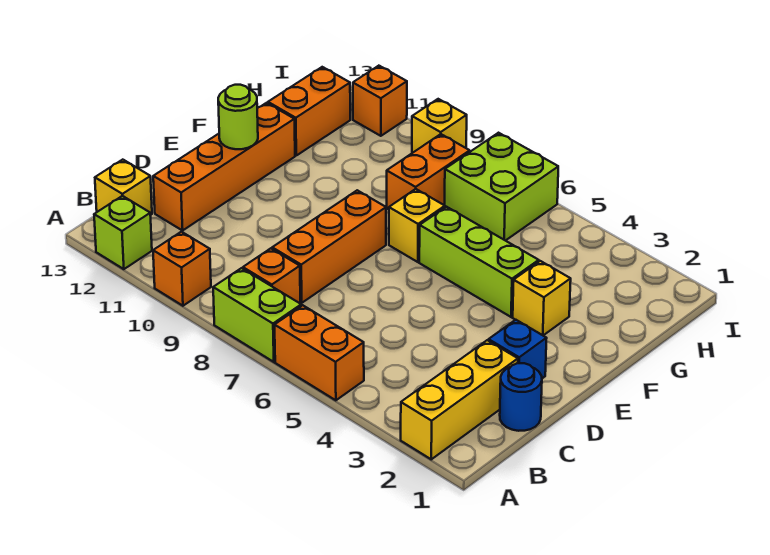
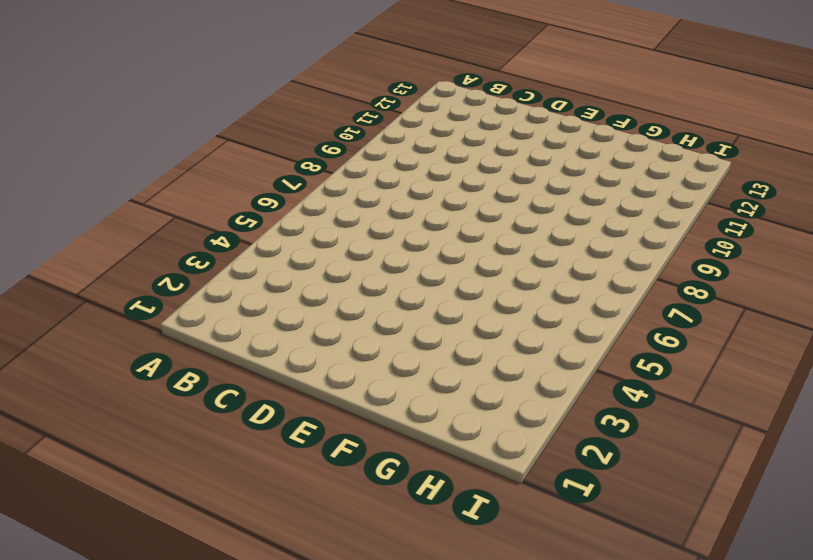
none -> yellow 1x3 brick [401,340,518,459]
none -> orange 1x2 brick [275,305,364,400]
none -> lime 1x2 brick [213,268,301,362]

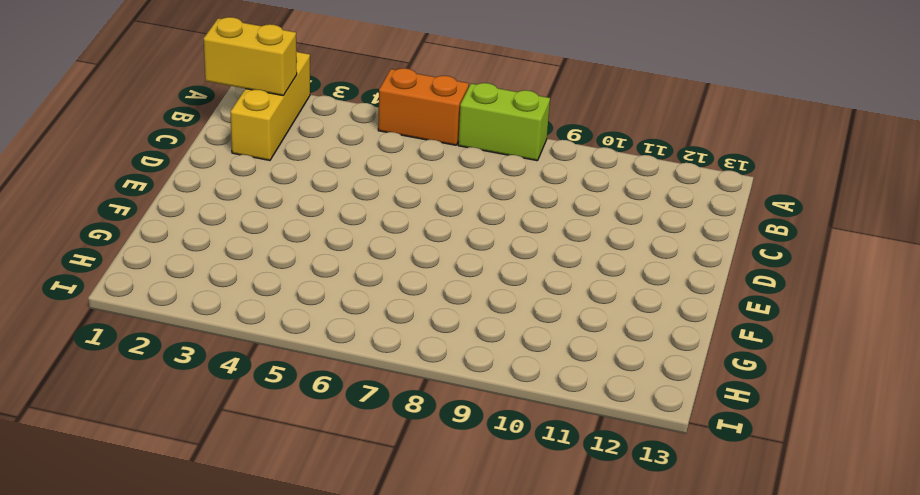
yellow 1x2 brick [204,17,297,95] -> none
none -> orange 1x1 brick [153,232,211,306]
none -> lime 1x1 brick [94,196,152,269]
none -> orange 1x1 brick [243,248,300,303]

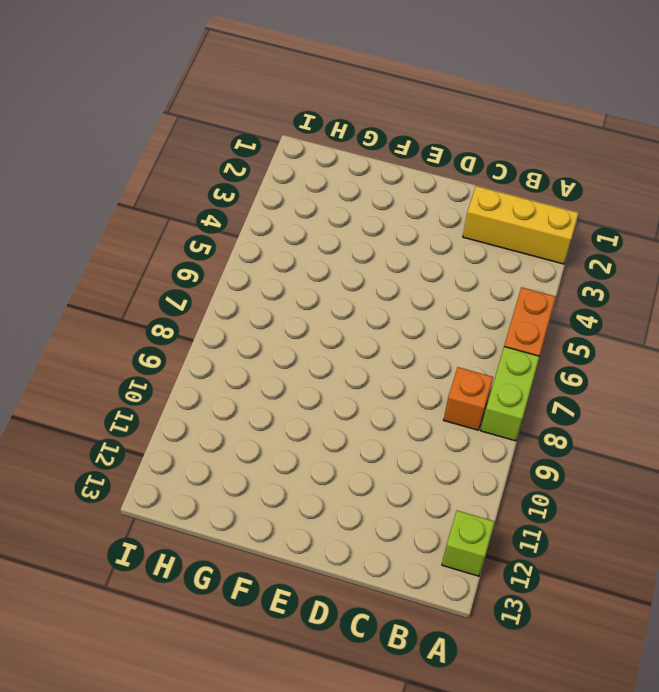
none -> orange 1x1 brick [153,232,211,306]
none -> yellow 1x1 brick [95,160,152,215]
none -> blue 1x1 round brick [500,363,542,431]

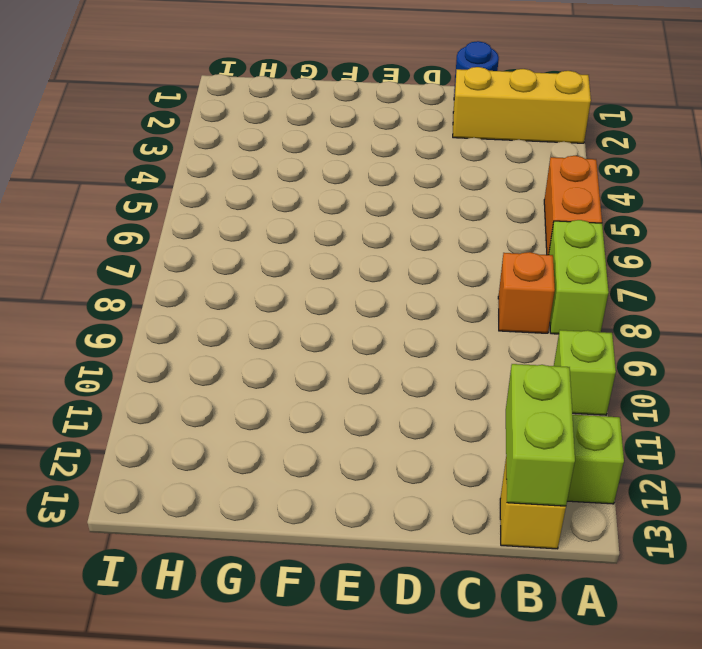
lime 1x1 brick [554,330,616,415] -> orange 1x1 brick [153,232,211,306]
lime 1x2 brick [506,364,575,506] -> none
none -> orange 1x3 brick [272,190,386,303]
none -> orange 1x4 brick [153,103,295,230]
none -> blue 1x1 brick [489,320,547,378]

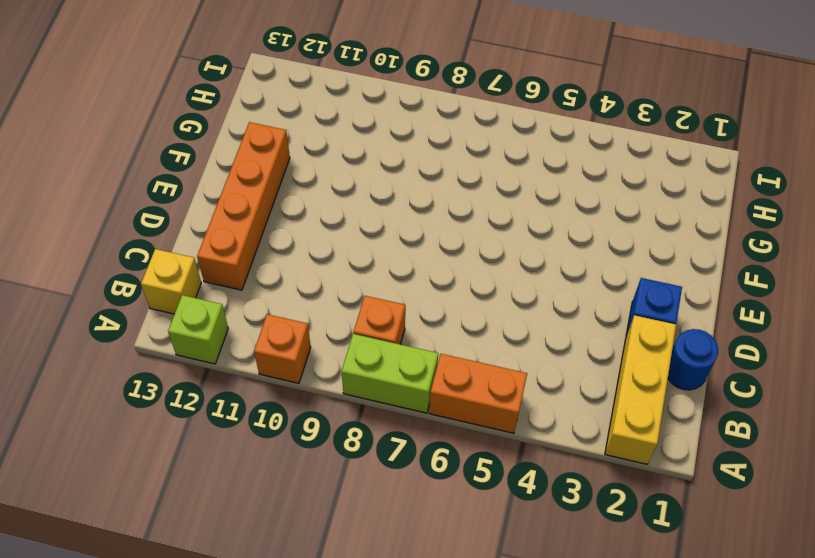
none -> orange 1x3 brick [272,190,386,303]
none -> yellow 1x1 brick [513,261,571,335]
none -> lime 1x3 brick [419,207,539,317]

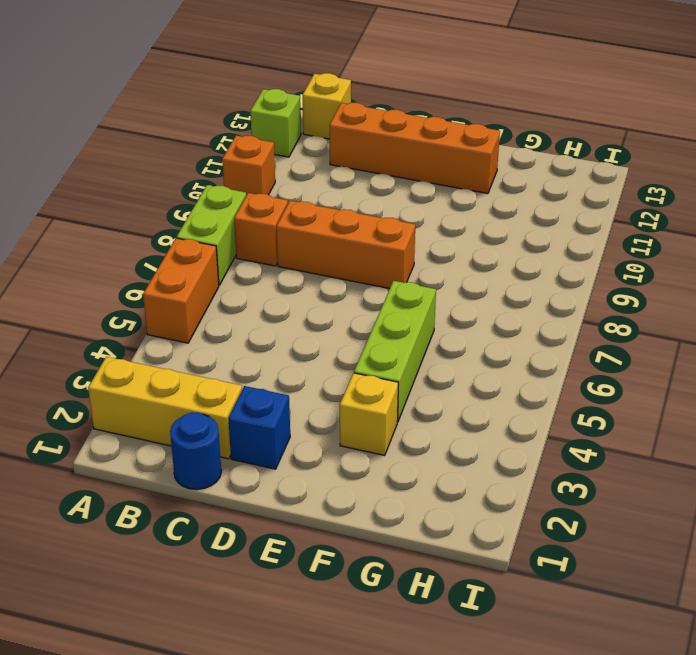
none -> yellow 1x1 brick [389,189,445,262]
none -> orange 1x2 brick [387,134,470,209]
none -> orange 1x2 brick [268,67,350,155]

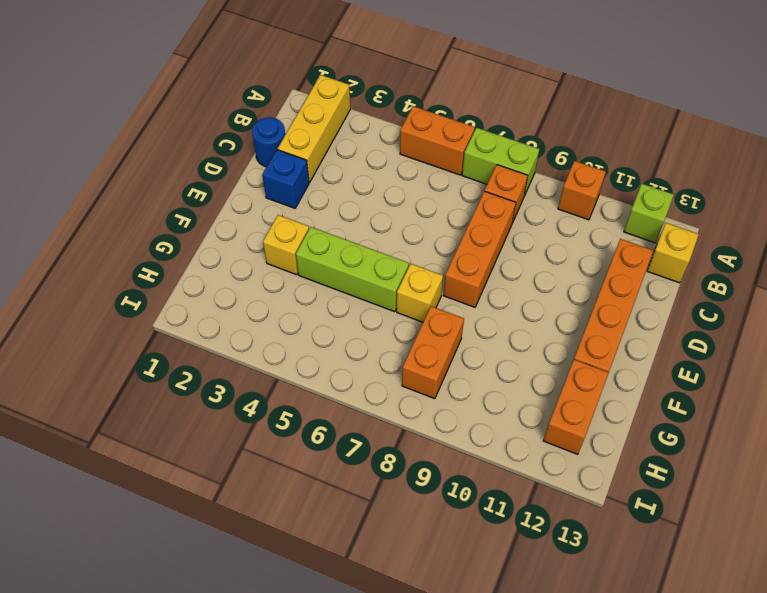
none -> lime 2x2 brick [445,133,558,241]
none -> yellow 1x1 brick [412,99,467,153]
none -> orange 1x1 brick [353,66,407,136]

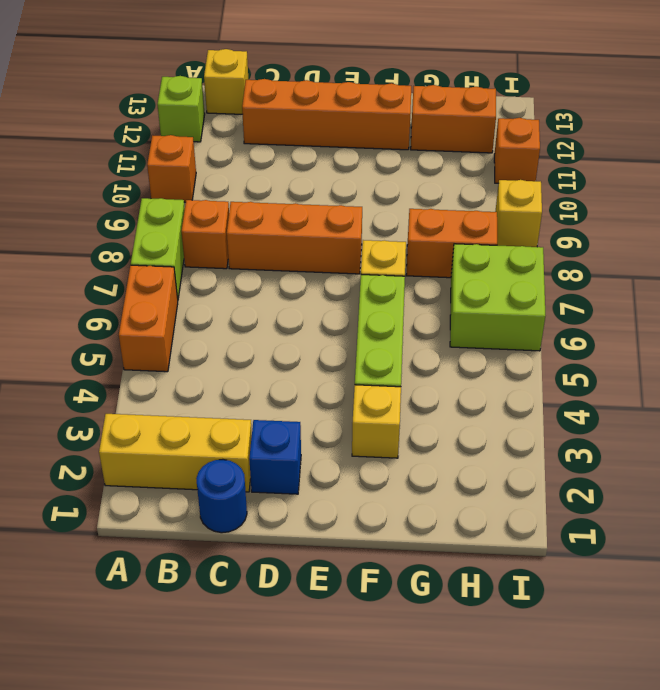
none -> lime 1x1 round brick [218,85,258,149]

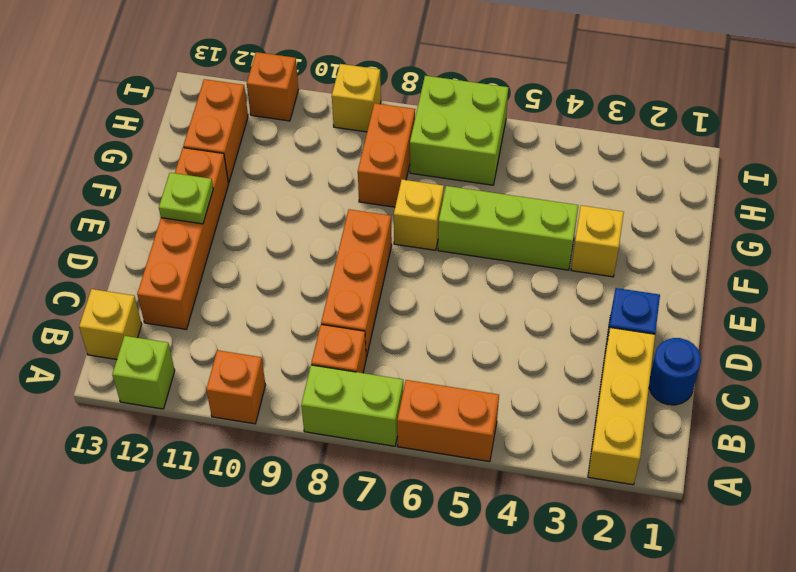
lime 1x1 plate [159,173,213,224] -> lime 1x1 round brick [218,85,258,149]

